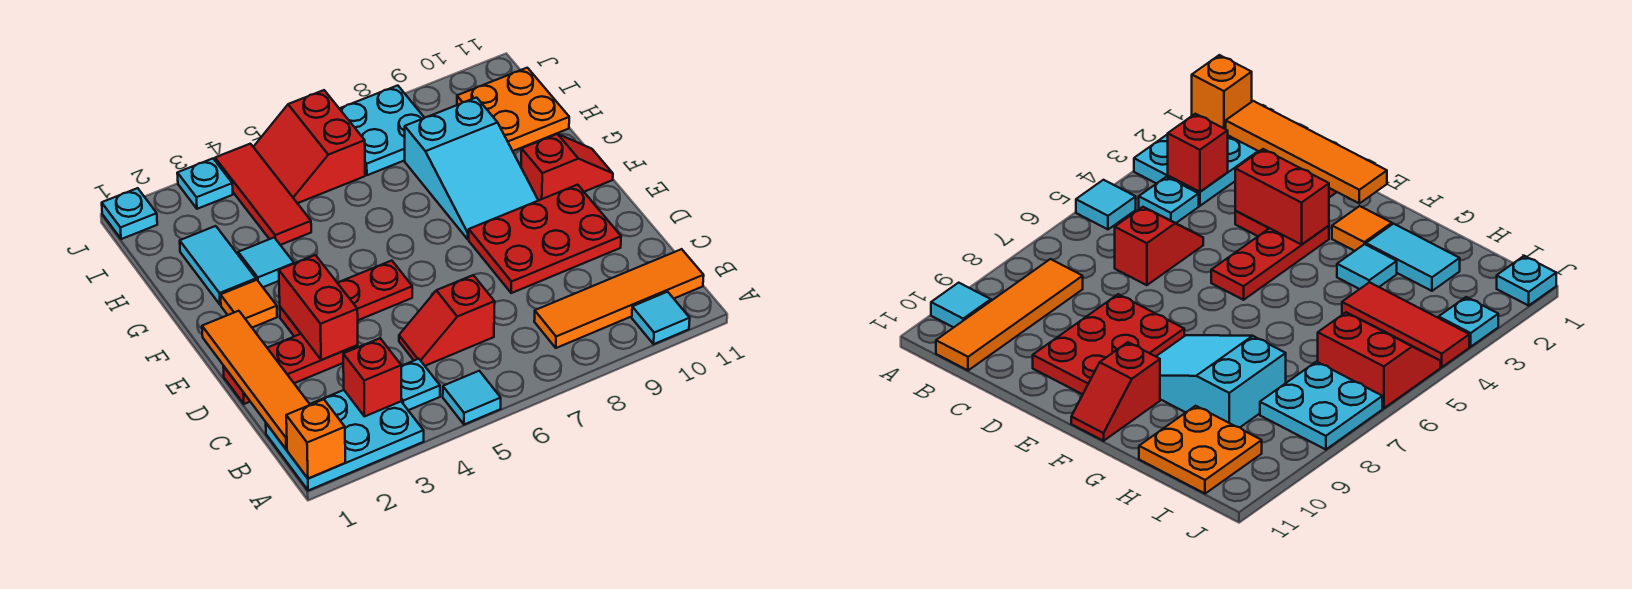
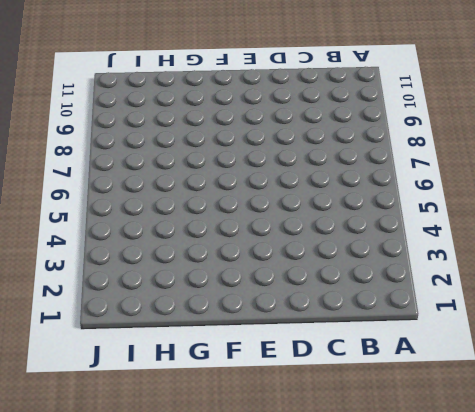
none -> cyan 2x3 plate [266,390,424,491]
none -> cyan 1x1 tile [443,371,501,424]
none -> cyan 1x1 tile [632,292,690,344]

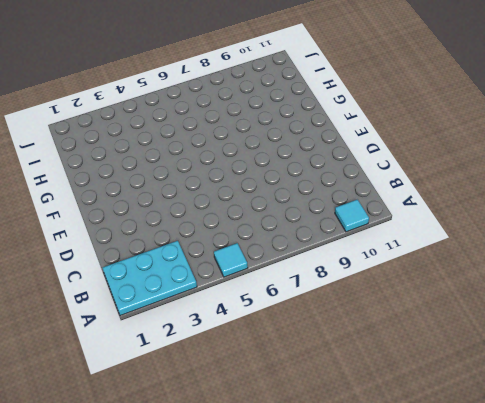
none -> cyan 1x1 plate [401,359,440,410]
none -> orange 1x4 tile [534,249,704,348]
none -> red 1x2 slope [399,275,495,366]

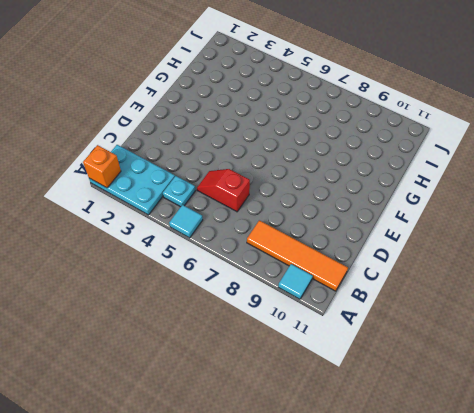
none -> red 1x3 plate [223,334,358,404]
none -> red 2x3 plate [469,185,621,293]
none -> red 1x3 plate [280,261,412,336]

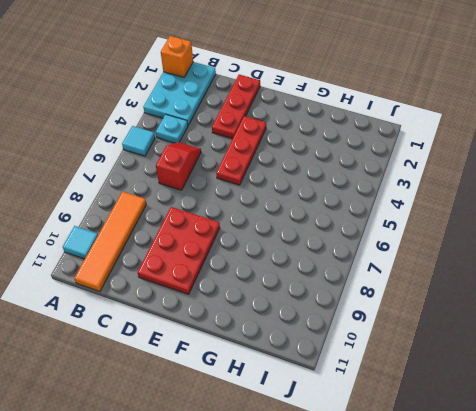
none -> orange 1x1 tile [221,280,277,327]
none -> cyan 2x3 slope [405,98,538,239]
none -> red 1x2 slope [521,134,613,200]

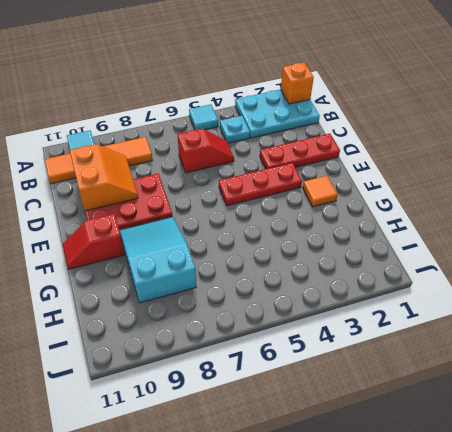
orange 2x2 slope [70,144,138,211] -> none
none -> cyan 1x2 tile [180,226,256,305]
none -> cyan 1x1 tile [238,238,294,287]
none -> red 1x3 tile [215,144,311,245]

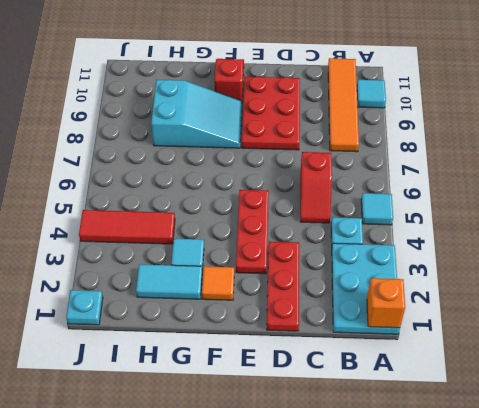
none -> orange 2x2 plate [457,68,569,151]
none -> red 2x2 slope [254,90,365,203]
none -> cyan 2x2 plate [339,86,424,175]

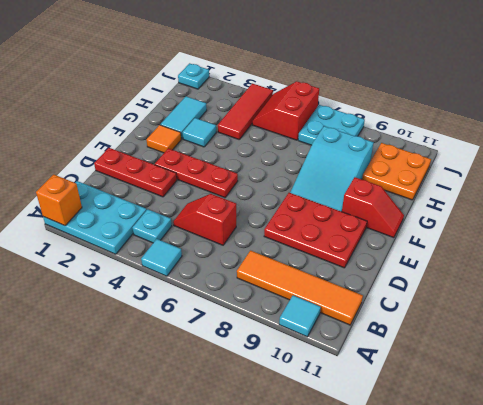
none -> cyan 1x1 plate [177,159,233,209]
none -> orange 1x4 tile [202,311,310,449]
none -> red 1x1 brick [343,338,401,417]

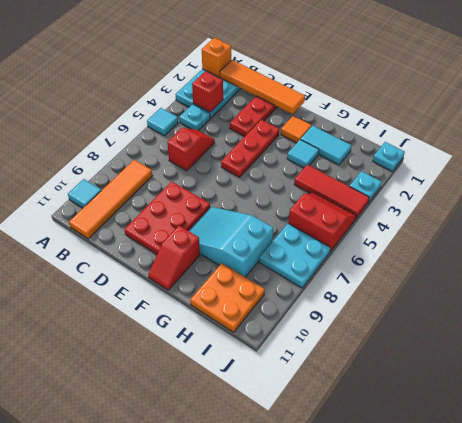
none -> red 1x2 brick [279,255,358,360]

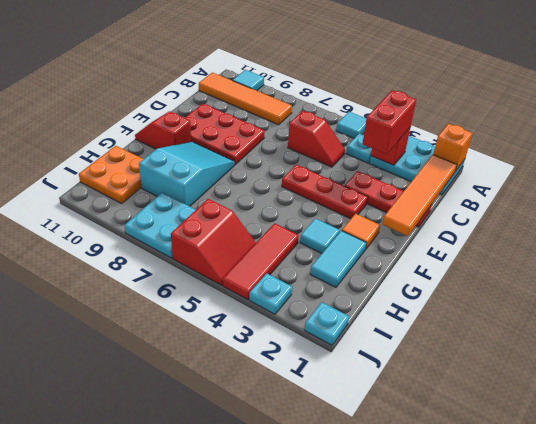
red 1x2 brick [362,90,416,154] -> red 1x2 brick moved to [279,255,358,360]

